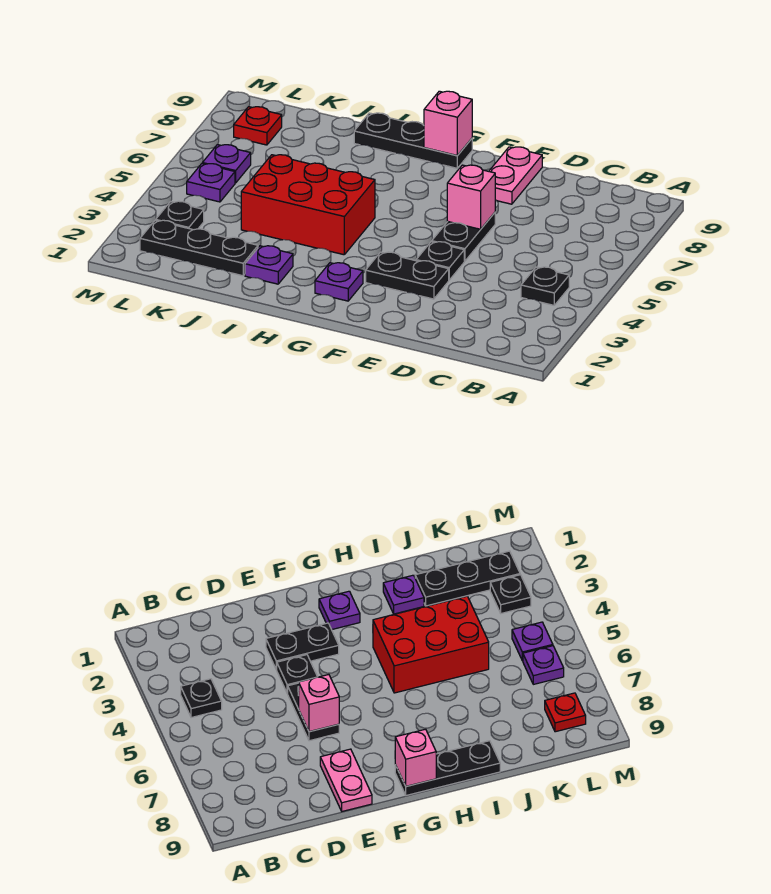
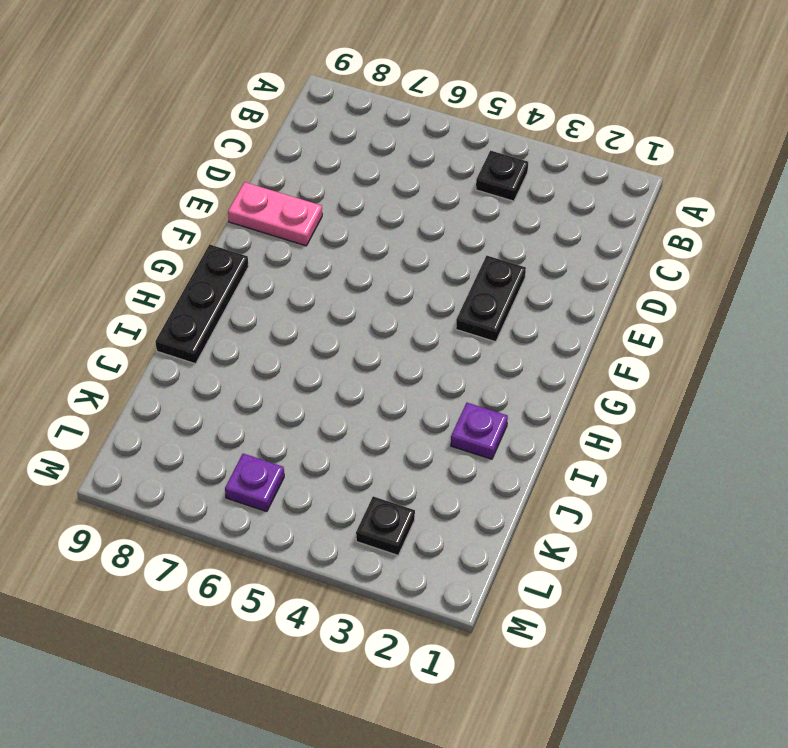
none -> black 1x1 plate [416,242,464,280]
none -> black 1x2 plate [432,213,495,261]
none -> purple 1x1 plate [315,263,363,301]

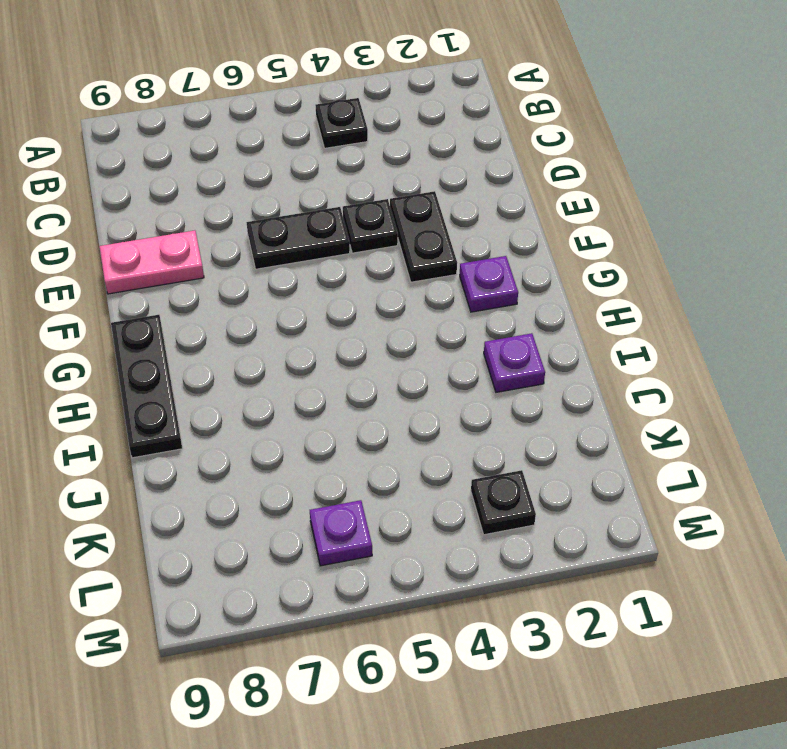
none -> red 2x3 brick [241,155,375,255]
none -> black 1x3 plate [140,220,258,276]
none -> purple 1x1 plate [187,164,235,202]

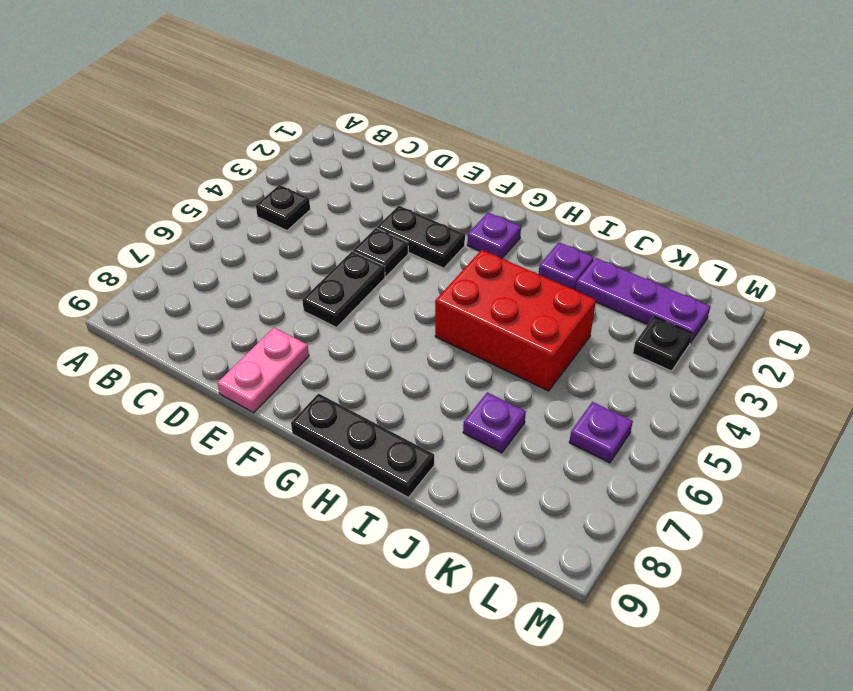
purple 1x3 plate [576,258,710,343] -> black 1x3 plate [140,220,258,276]
purple 1x1 plate [463,392,526,453] -> purple 1x1 plate moved to [187,164,235,202]
none -> red 1x1 plate [234,107,282,145]
none -> pink 1x1 brick [447,165,495,229]
none -> pink 1x1 brick [424,91,472,156]

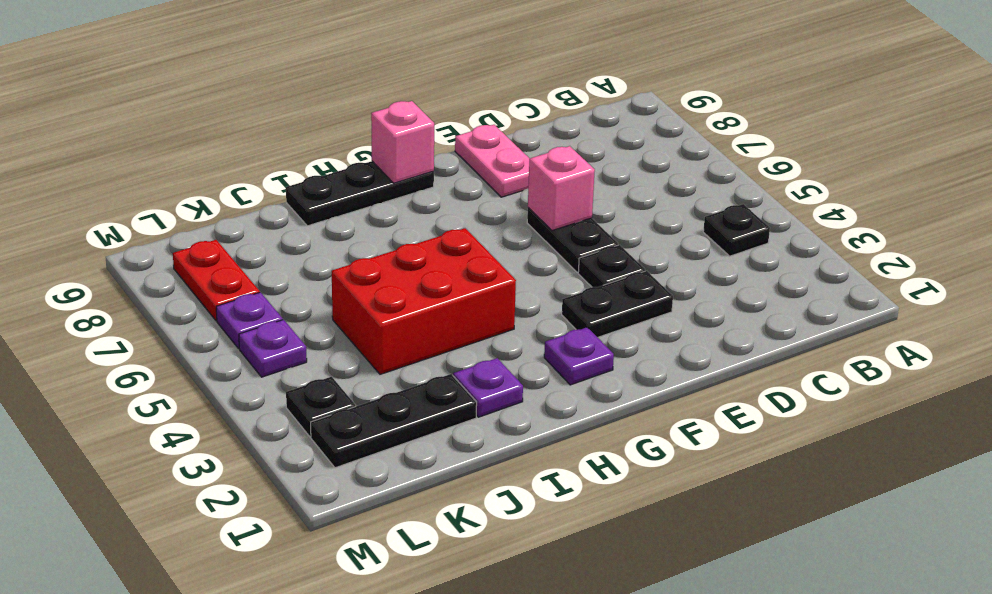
red 1x2 plate [173,240,260,321] -> red 1x1 plate [234,107,282,145]

